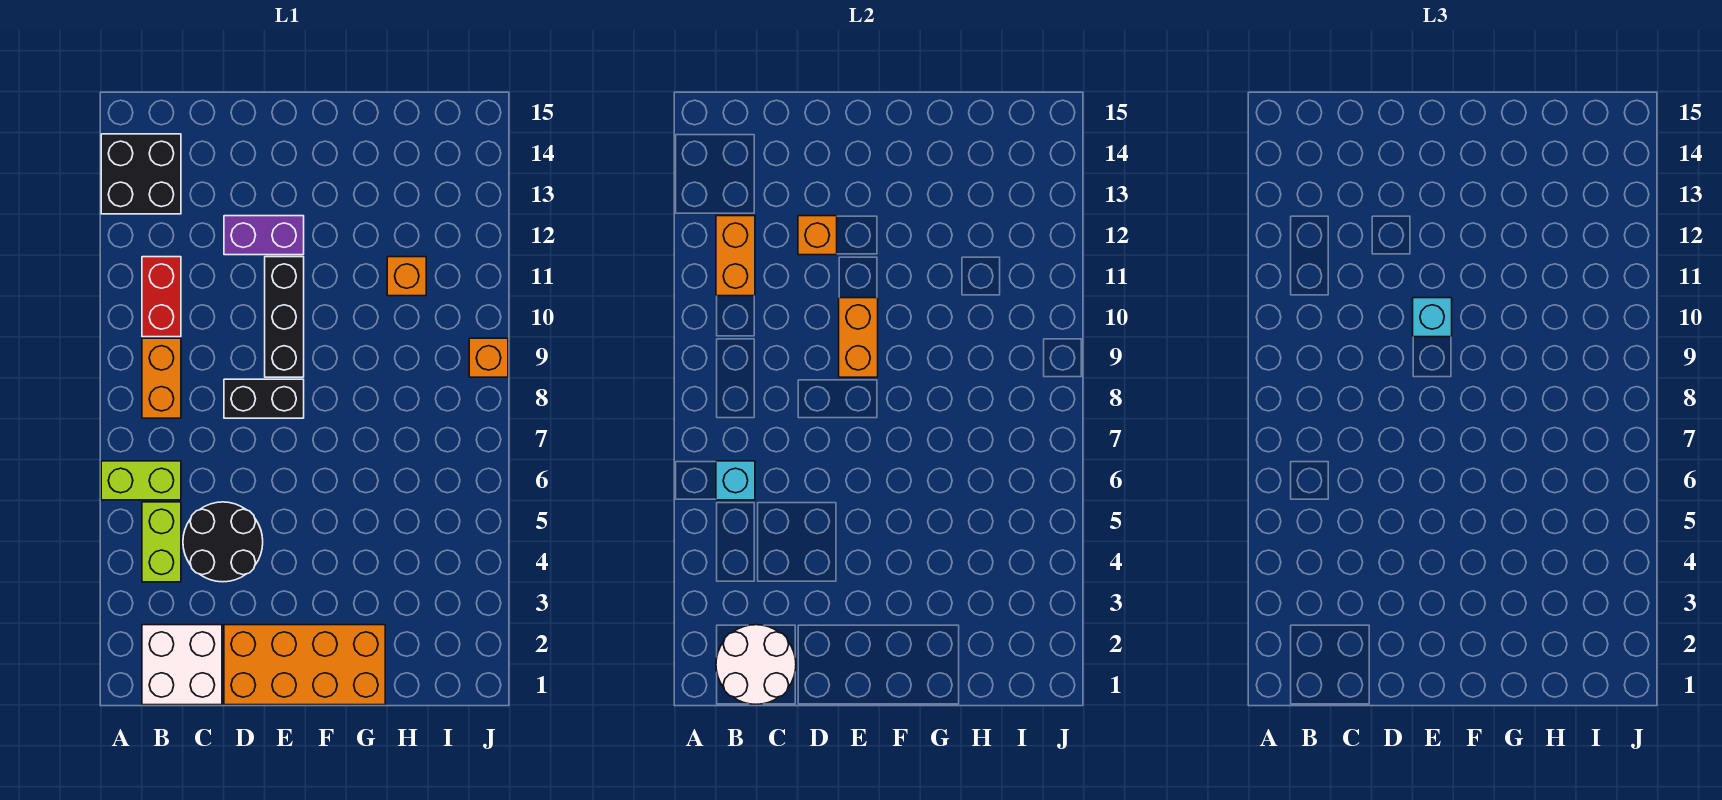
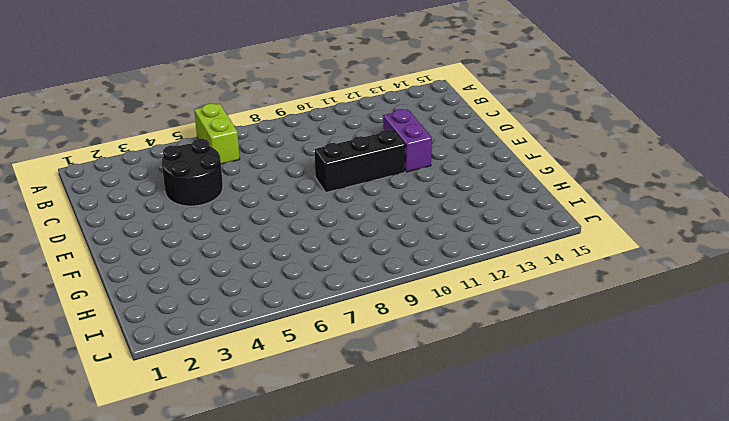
none -> black 2x2 brick [101,134,181,214]
none -> white 2x2 brick [142,625,222,705]
none -> lime 1x2 brick [142,502,181,582]

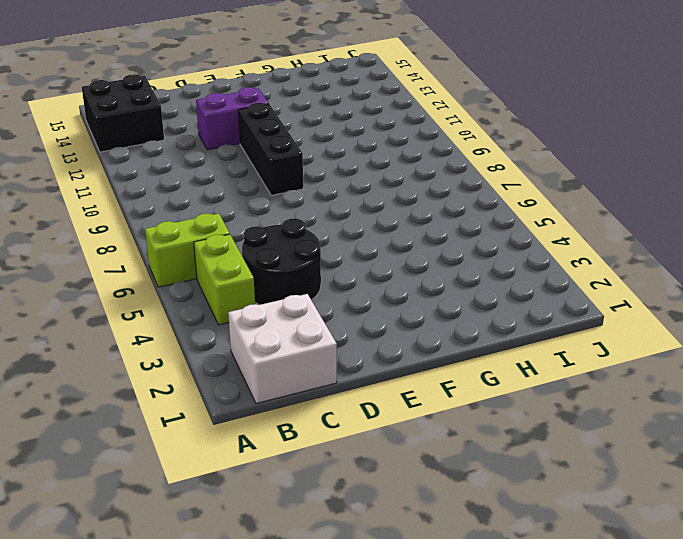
none -> orange 1x2 brick [142,338,181,418]
none -> red 1x2 brick [142,257,181,337]
none -> orange 2x4 brick [224,625,385,705]

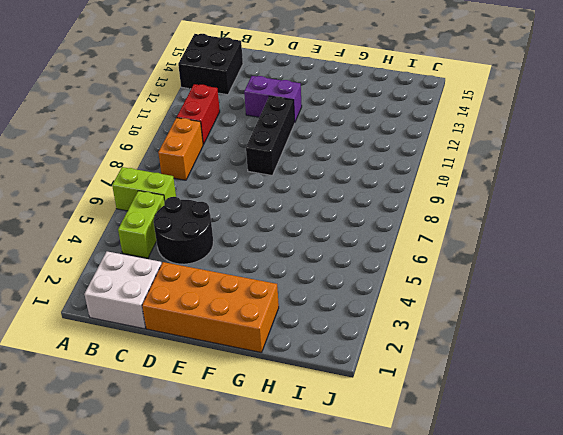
none -> black 1x2 brick [224,379,304,418]
none -> orange 1x1 brick [387,257,426,296]
none -> orange 1x1 brick [469,338,508,377]

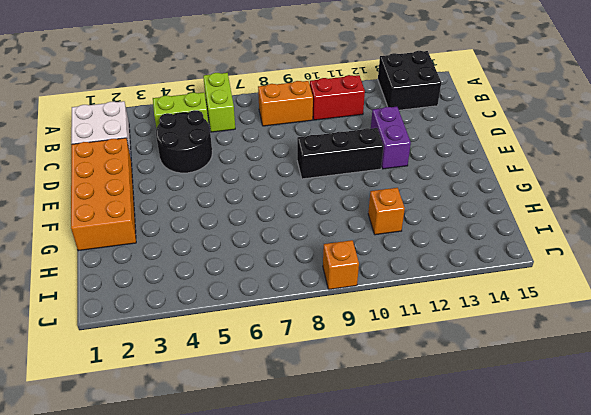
none -> black 1x2 brick [224,379,304,418]
none -> white 2x2 round brick [716,625,796,704]
none -> cyan 1x1 brick [716,461,755,500]

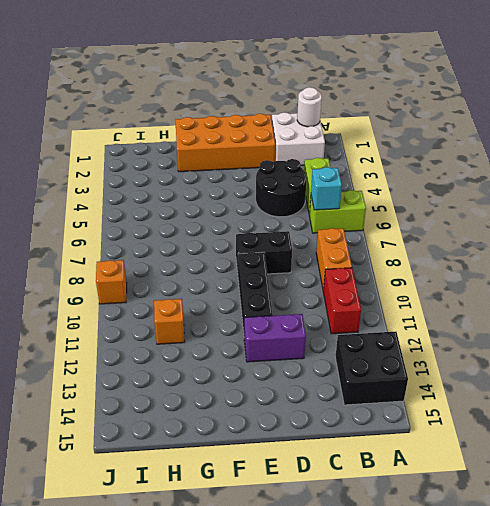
white 1x1 round brick [297,87,322,127] -> white 2x2 round brick [716,625,796,704]
none -> orange 1x2 brick [716,216,755,296]
none -> orange 1x1 brick [798,216,837,255]
none -> orange 1x2 brick [839,298,878,377]

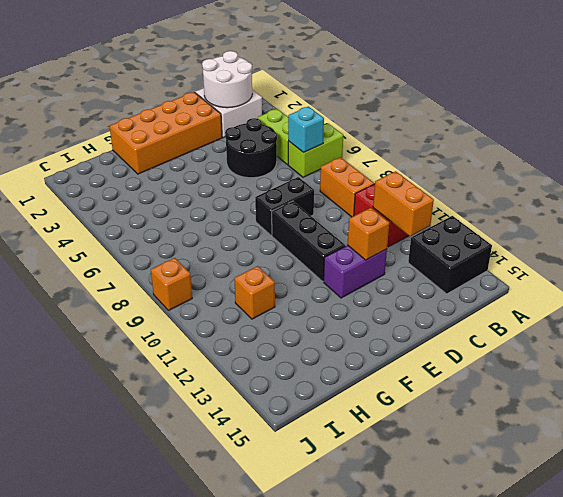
none -> orange 1x2 brick [839,298,878,377]
none -> cyan 1x1 brick [1413,298,1452,337]

